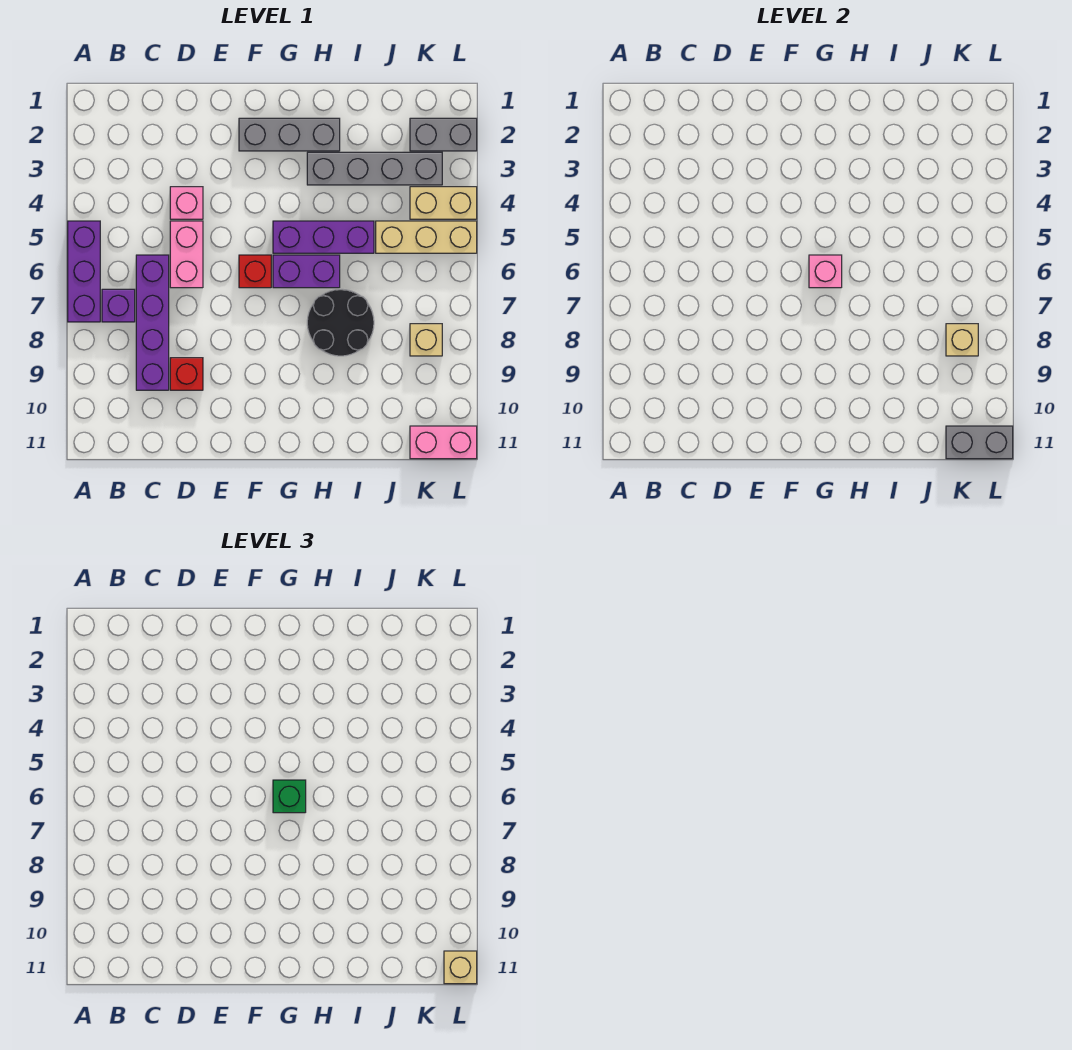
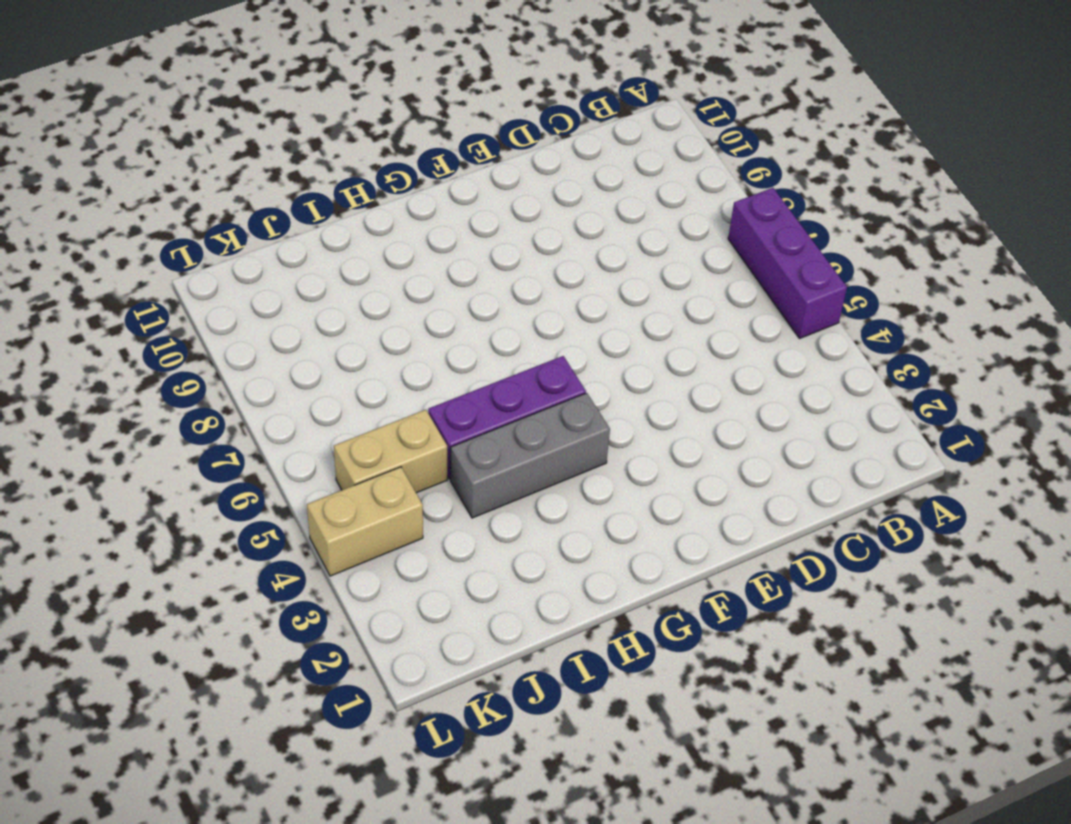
grey 1x3 brick [451,393,610,518] -> grey 1x3 brick moved to [239,118,340,151]
tan 1x2 brick [334,410,447,493] -> tan 1x3 brick [376,221,477,253]
none -> purple 1x1 brick [102,289,135,322]
none -> purple 1x4 brick [136,255,169,390]
none -> pink 1x1 brick [170,187,203,219]

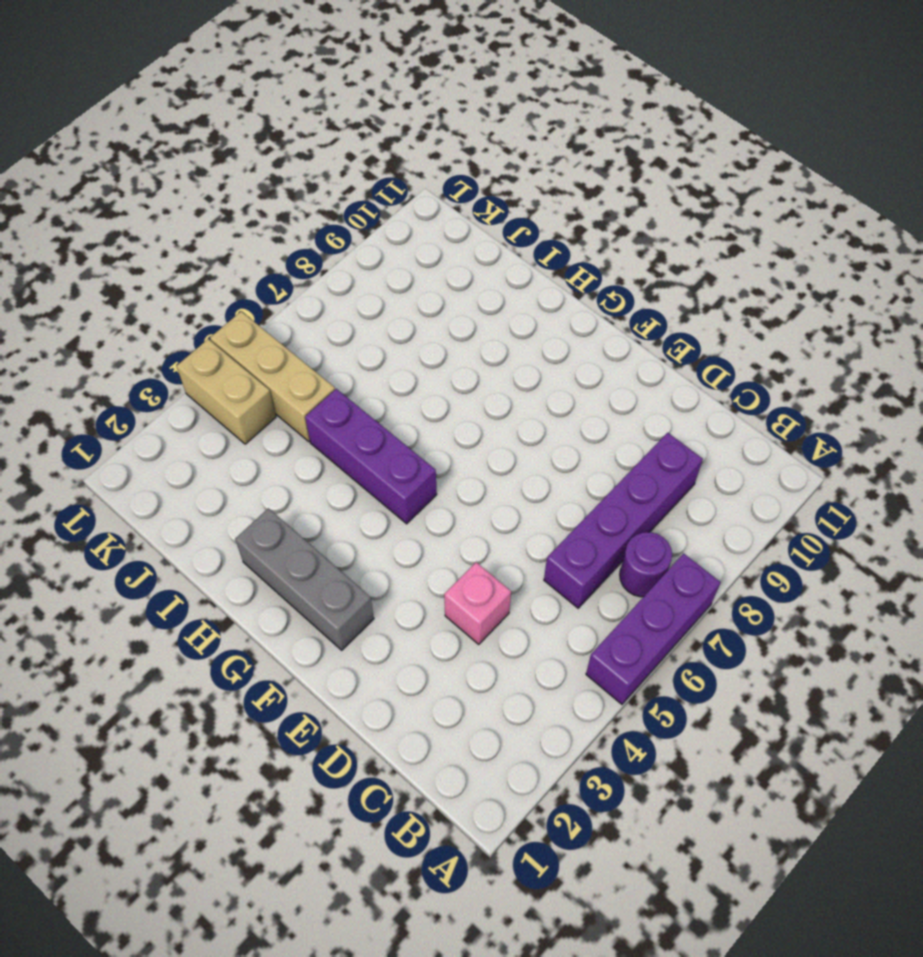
purple 1x1 round brick [620,532,672,597] -> purple 1x1 brick [102,289,135,322]
none -> pink 1x2 brick [170,221,203,288]
none -> red 1x1 brick [170,358,203,390]
none -> red 1x1 brick [239,255,271,288]

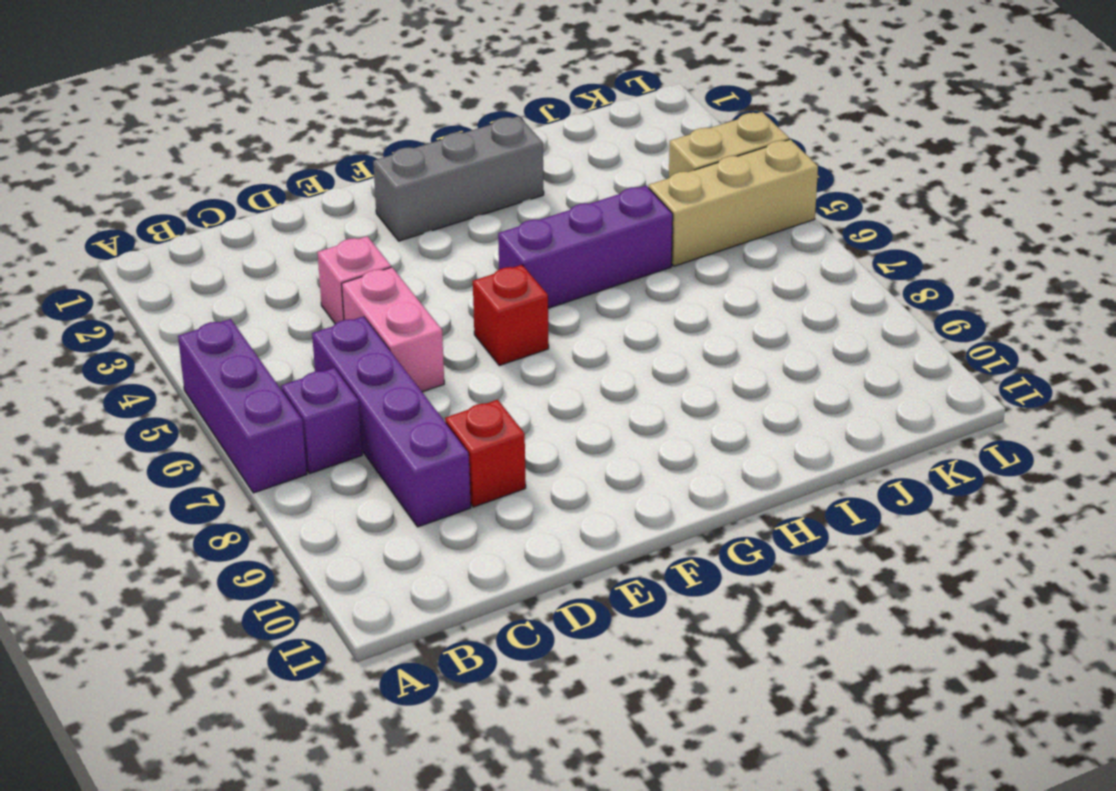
none -> purple 1x2 brick [273,255,340,288]
none -> grey 1x4 brick [307,152,442,185]
none -> black 2x2 round brick [307,289,374,356]

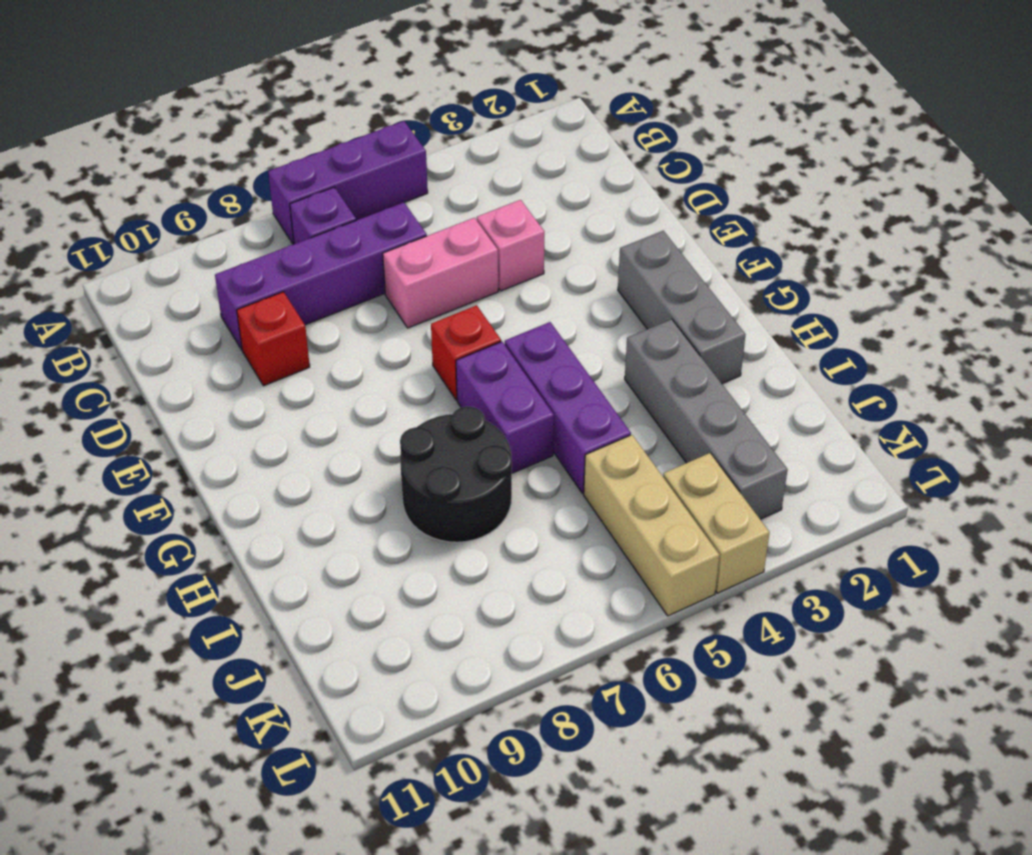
none -> grey 1x2 brick [410,118,477,151]
none -> tan 1x1 brick [410,324,442,356]
none -> pink 1x2 brick [410,426,477,459]

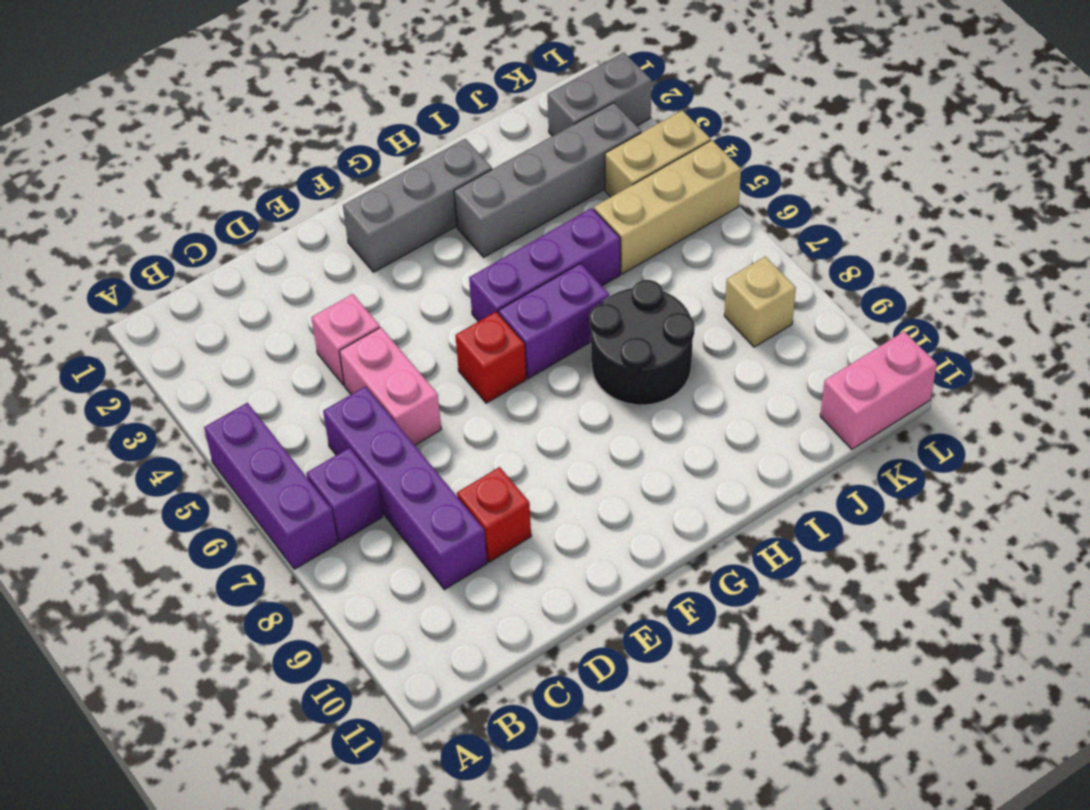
none -> pink 1x1 brick [809,255,842,288]
none -> tan 1x1 brick [946,324,978,356]
none -> grey 1x2 brick [946,426,1013,459]

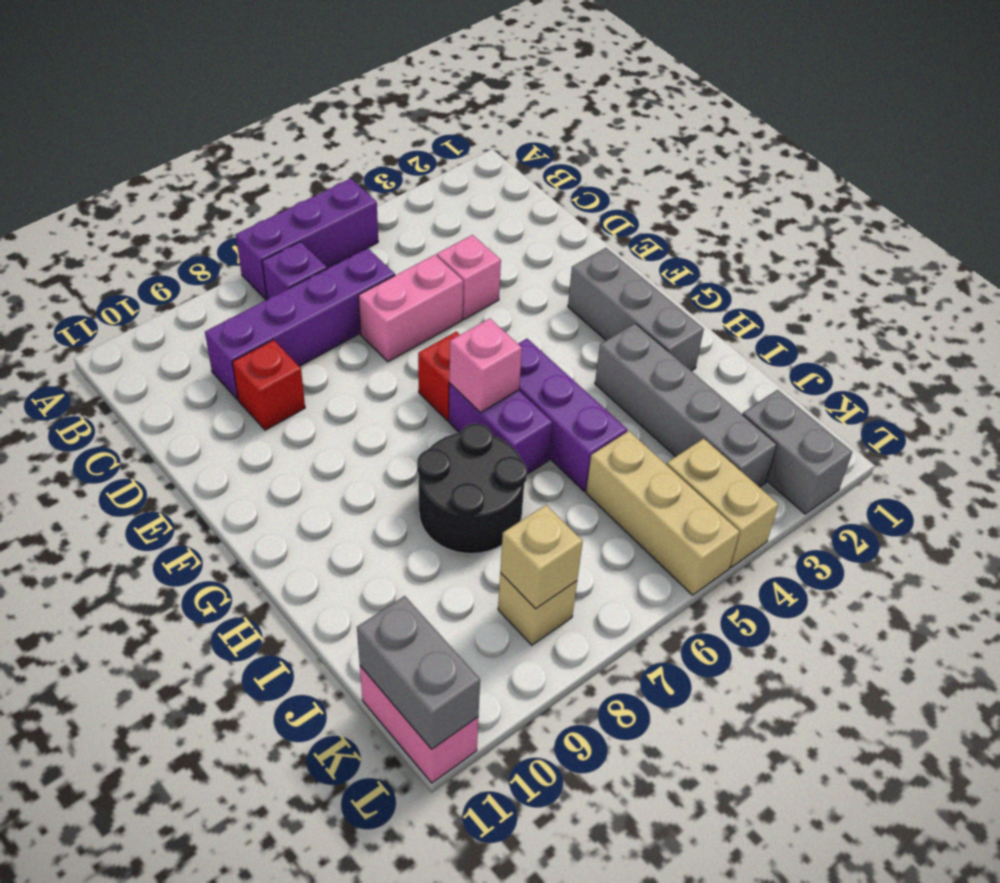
none -> green 1x1 brick [273,780,306,813]
none -> tan 1x1 brick [444,951,477,984]

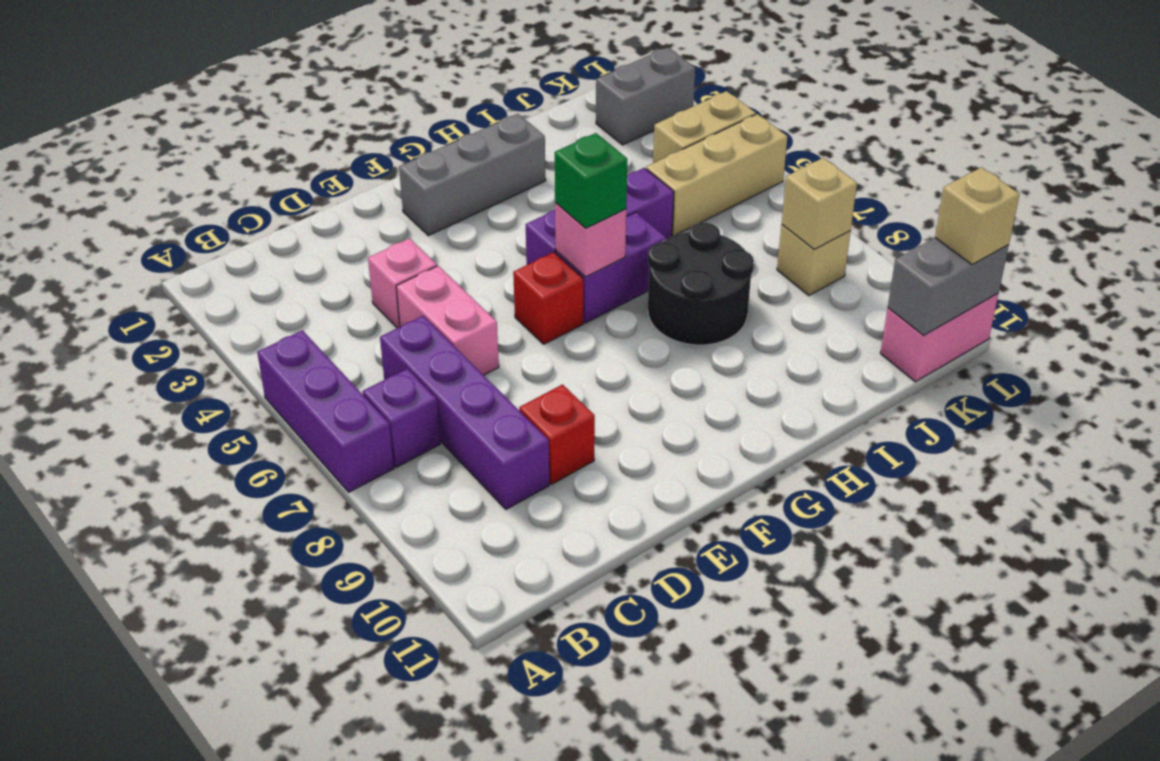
none -> grey 1x4 brick [307,152,442,185]

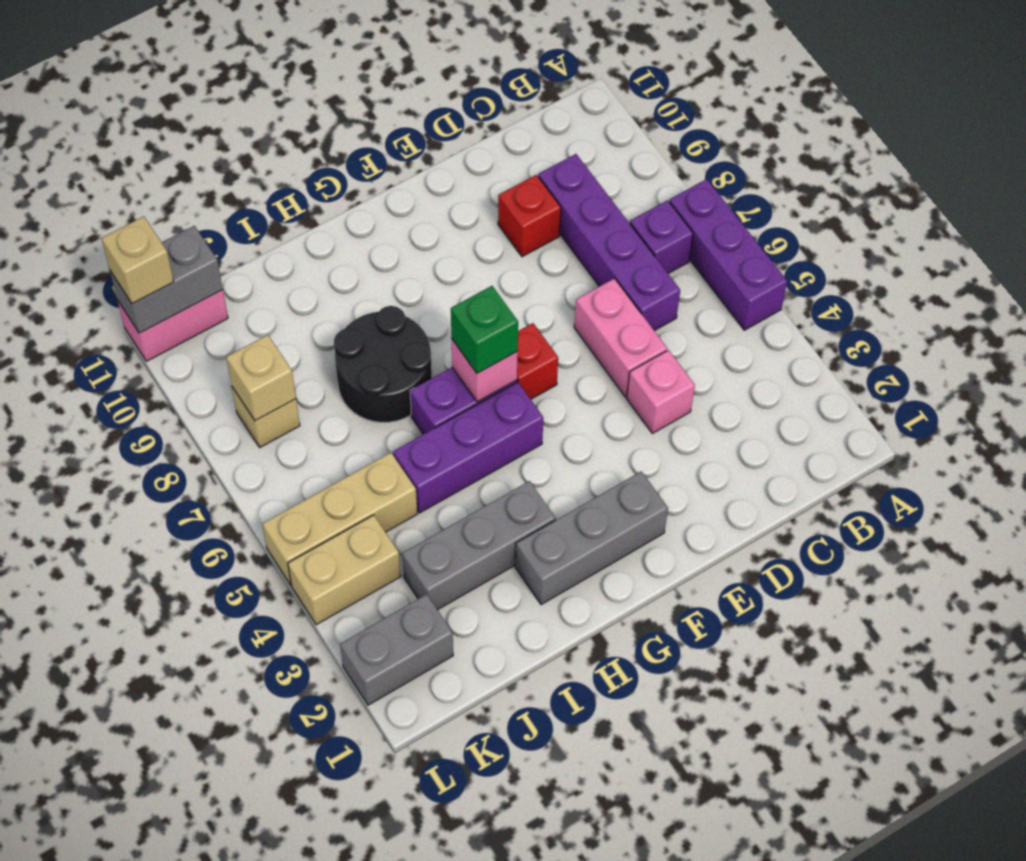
grey 1x3 brick [402,481,556,610] -> grey 1x4 brick [307,152,442,185]

